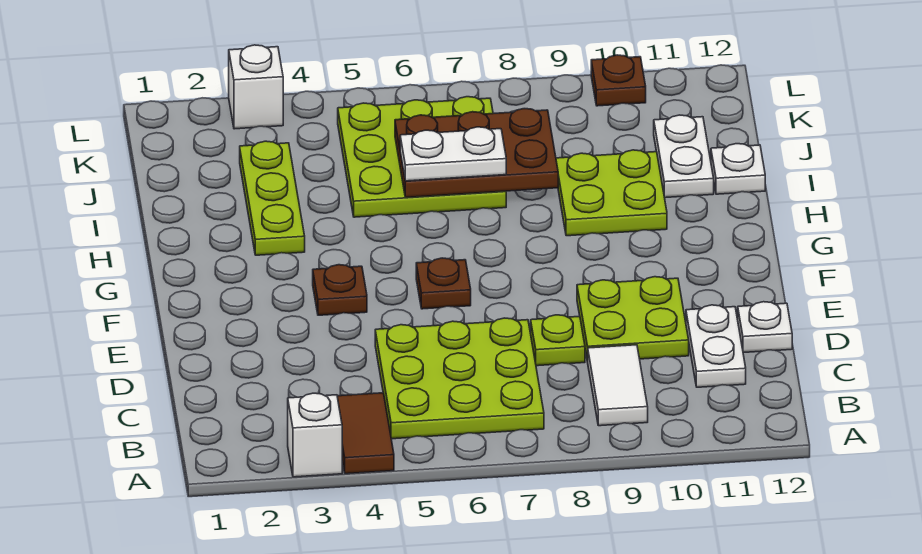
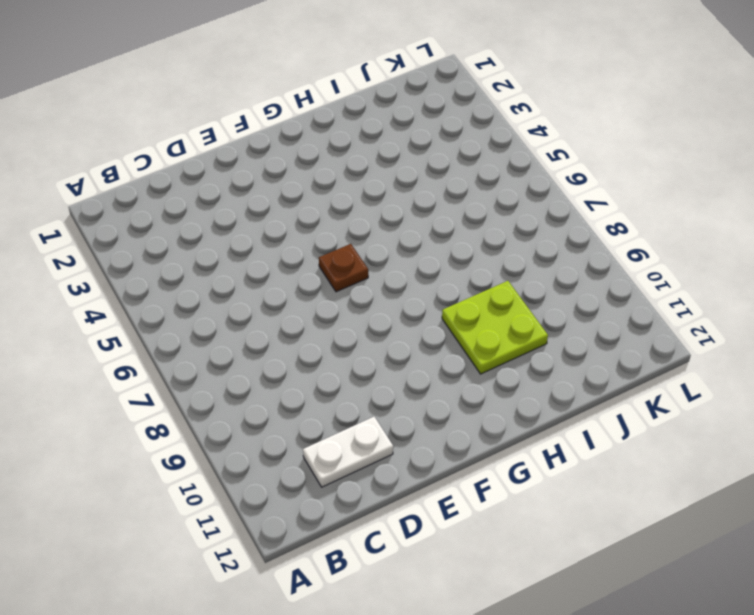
none -> white 1x1 brick [288,393,342,477]
none -> brown 1x2 tile [337,393,394,474]
none -> lime 3x3 plate [375,318,544,439]

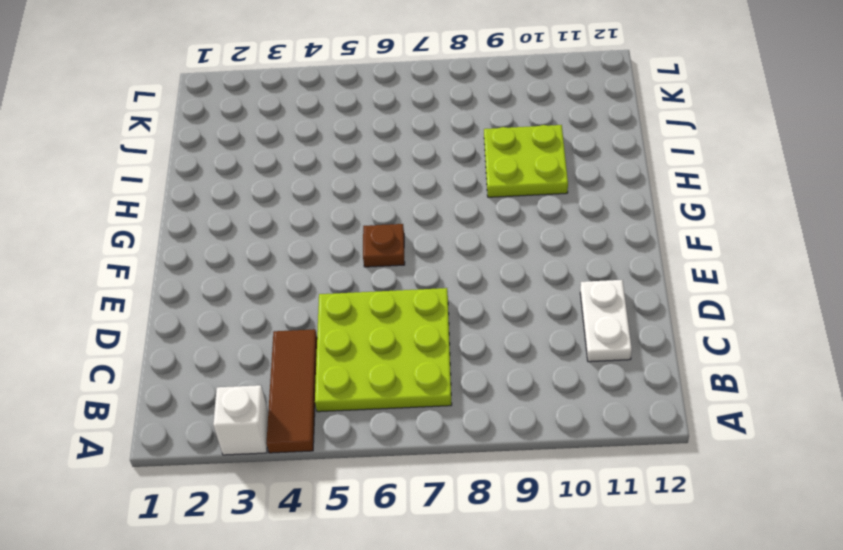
brown 1x3 tile [267,329,317,453] -> brown 1x2 tile [337,393,394,474]
none -> white 1x2 tile [588,345,648,426]
none -> lime 1x1 plate [531,315,585,366]
none -> lime 2x2 plate [577,277,689,362]

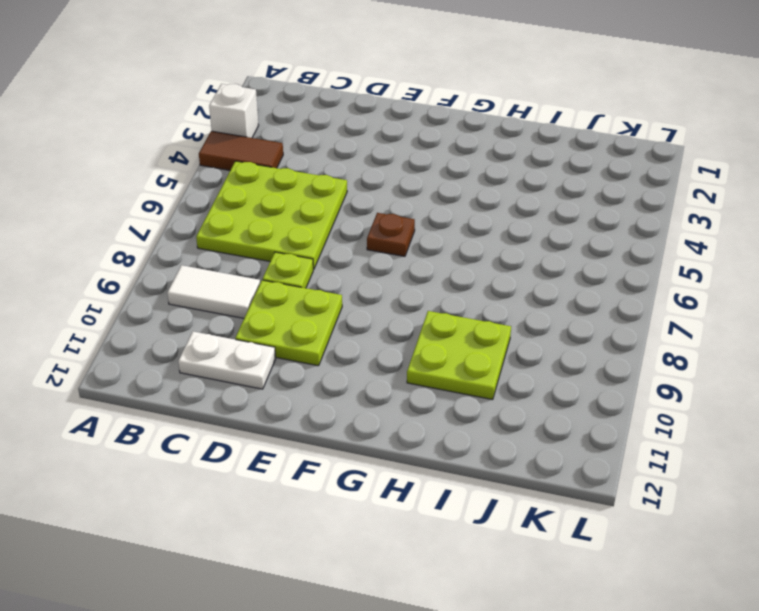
none -> white 1x1 plate [738,302,792,353]
none -> brown 1x1 plate [313,265,367,315]
none -> lime 1x3 plate [240,141,305,255]

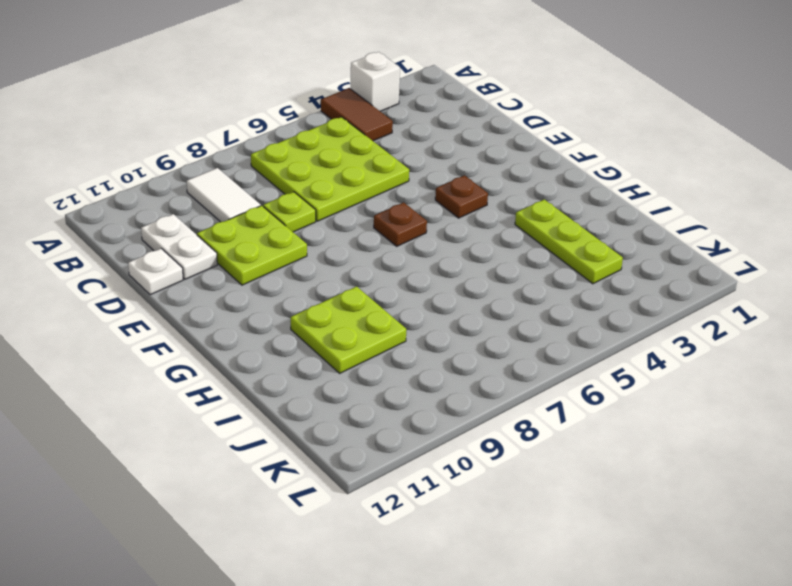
none -> lime 3x3 plate [338,97,506,217]
none -> white 1x2 plate [654,115,714,198]
none -> white 1x1 plate [711,144,765,194]

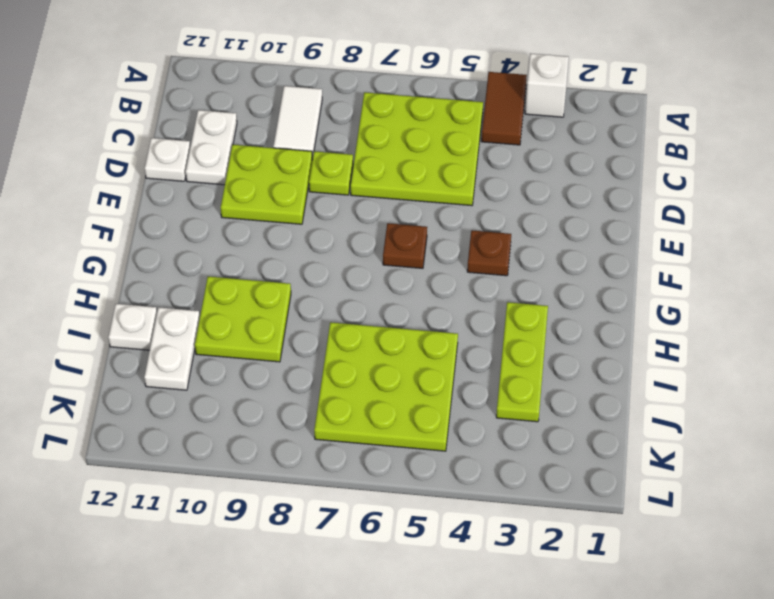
none -> white 1x1 brick [229,45,283,129]
none -> brown 1x1 plate [591,55,646,106]
none -> brown 2x3 plate [395,109,558,197]

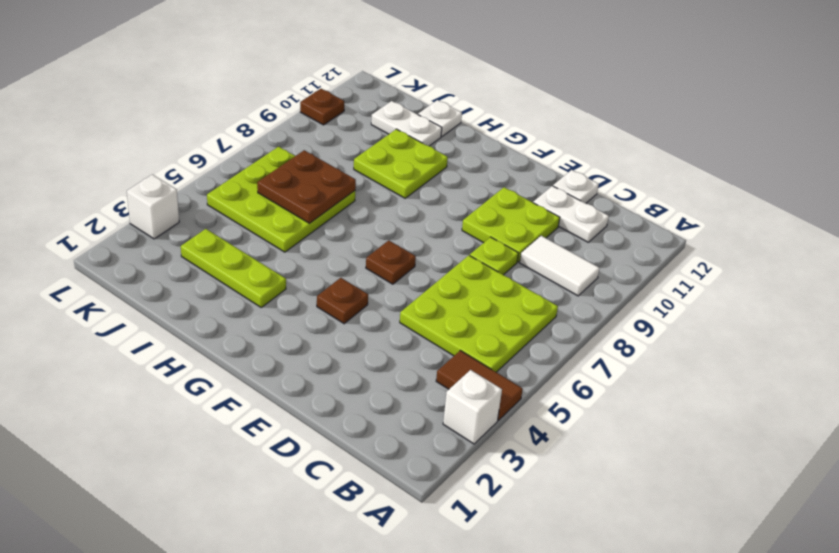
brown 2x2 plate [257,150,356,223] -> brown 2x3 plate [395,109,558,197]
none -> white 1x2 plate [400,127,506,181]

